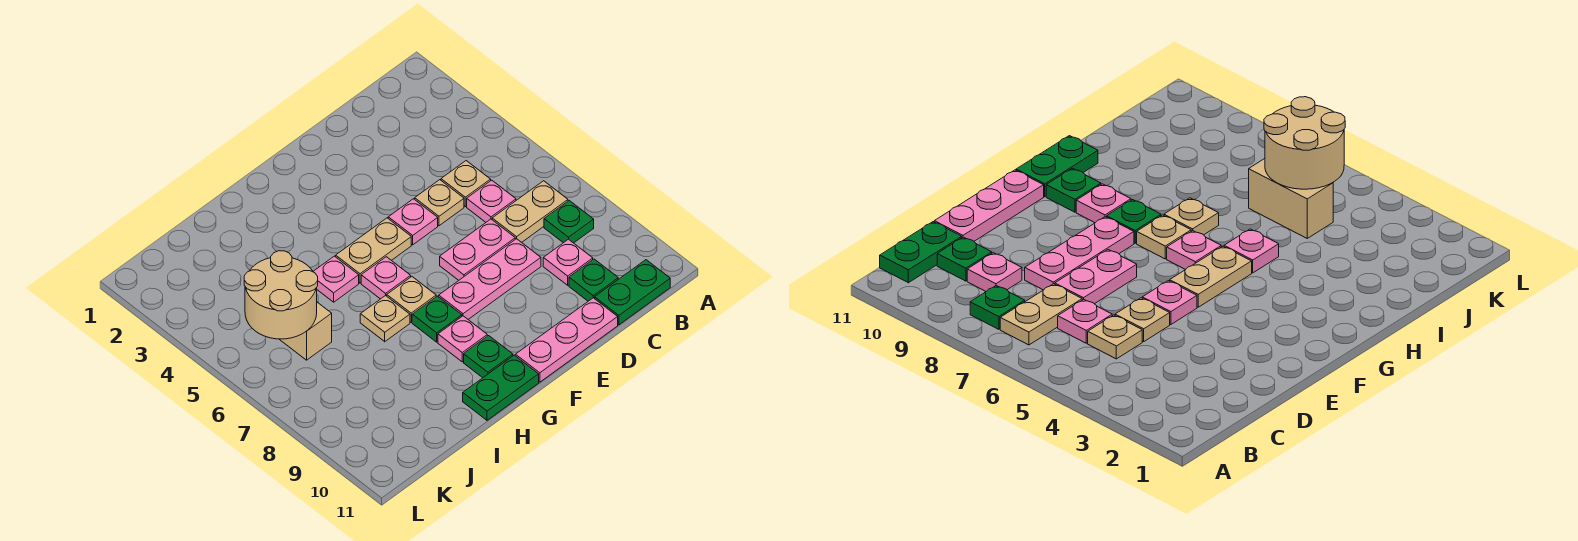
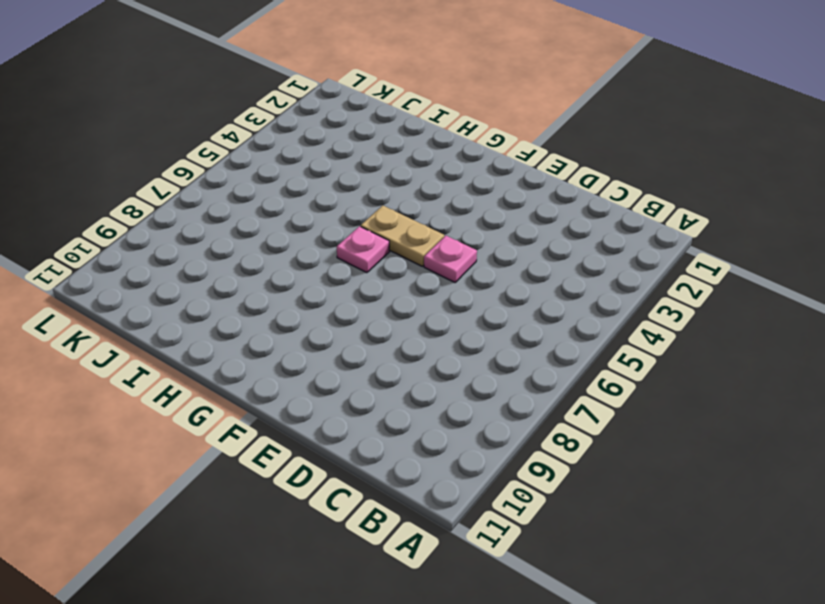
none -> tan 1x2 plate [492,181,568,242]
none -> green 1x1 plate [544,201,594,243]
none -> green 1x2 plate [595,260,670,325]

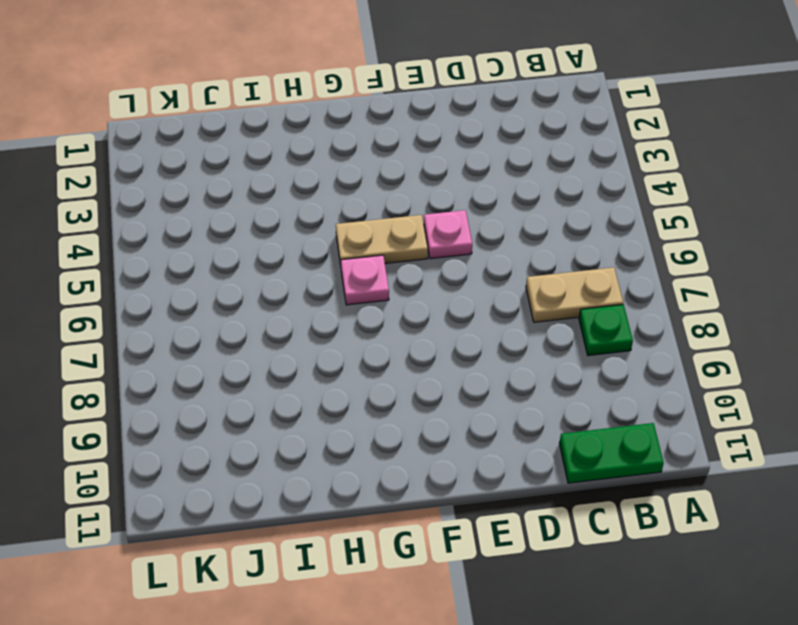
none -> tan 1x1 plate [441,161,491,207]
none -> pink 1x1 plate [467,180,516,222]
none -> pink 1x1 plate [543,239,593,285]

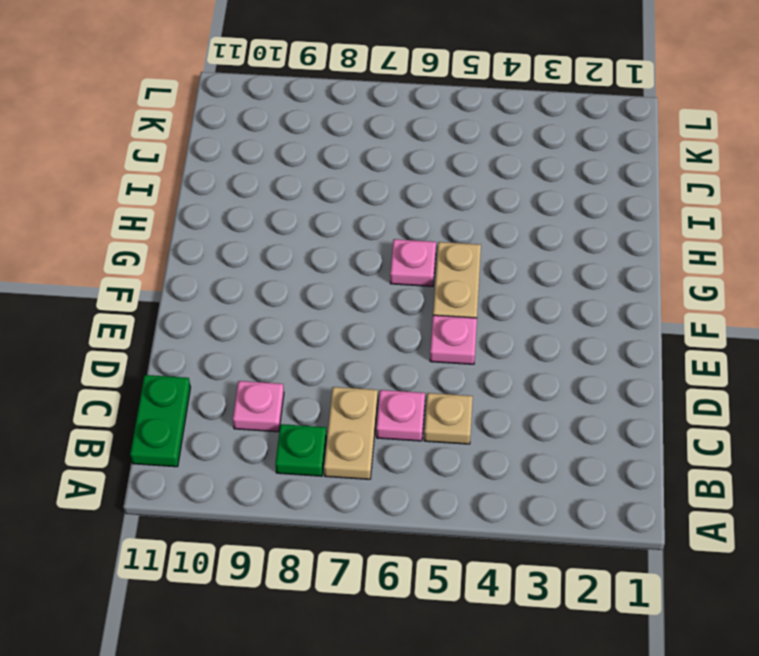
none -> green 1x1 plate [569,259,618,301]
none -> tan 1x1 plate [415,180,464,226]
none -> pink 1x2 plate [440,219,515,280]

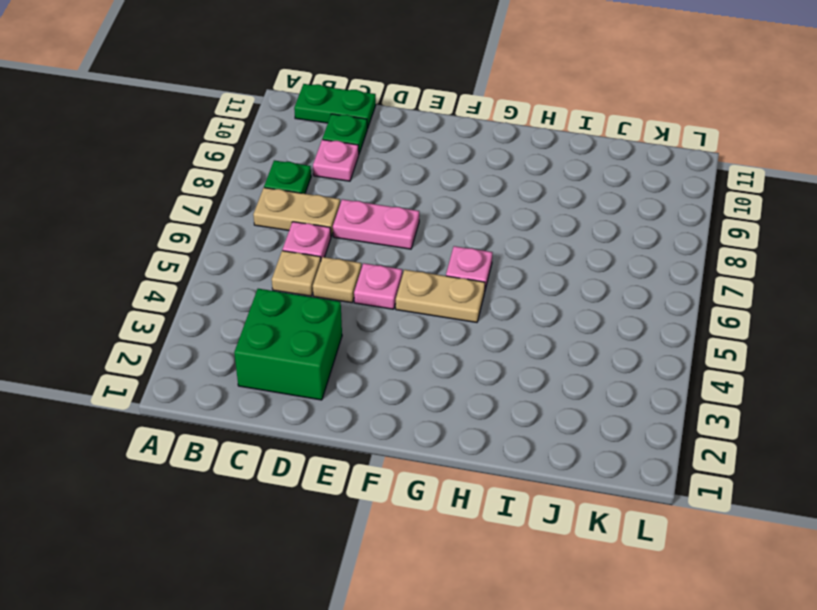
green 2x2 brick [234,289,342,400] -> none
none -> pink 1x3 plate [439,239,541,319]
none -> pink 1x3 plate [515,298,618,382]
none -> tan 1x1 plate [387,277,436,322]

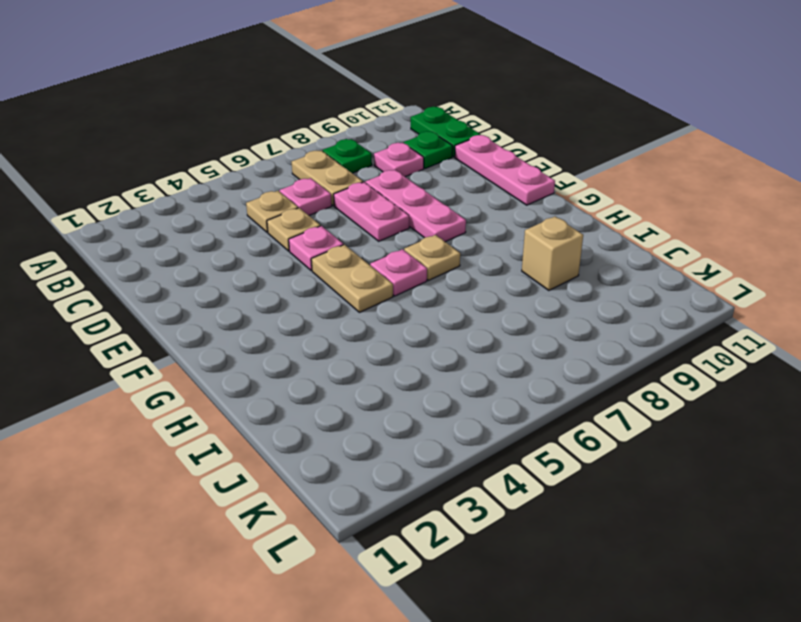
tan 1x1 brick [522,217,583,290] -> none
none -> green 1x1 plate [412,296,462,342]
none -> pink 1x1 plate [438,316,487,362]
none -> green 1x1 plate [464,336,513,378]

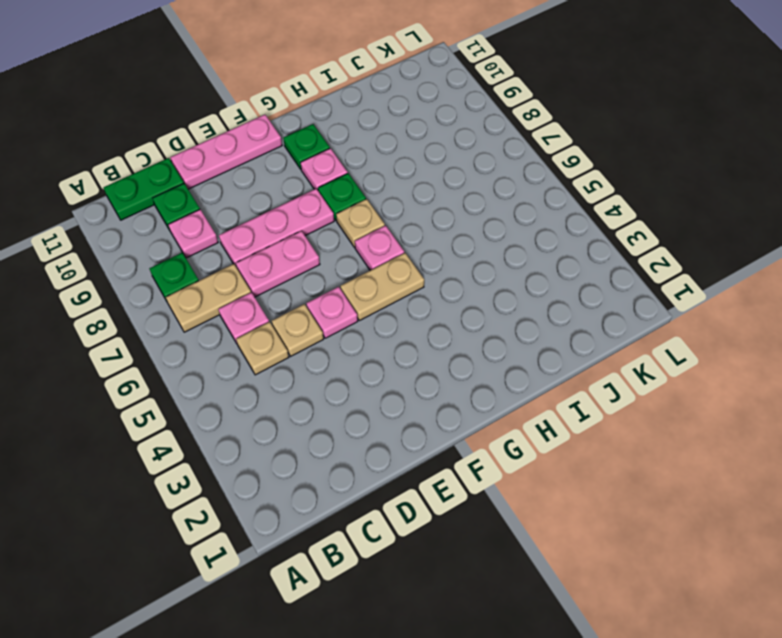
none -> green 1x2 plate [463,355,539,420]
none -> pink 1x1 plate [313,256,359,302]
none -> tan 1x1 plate [360,295,410,342]

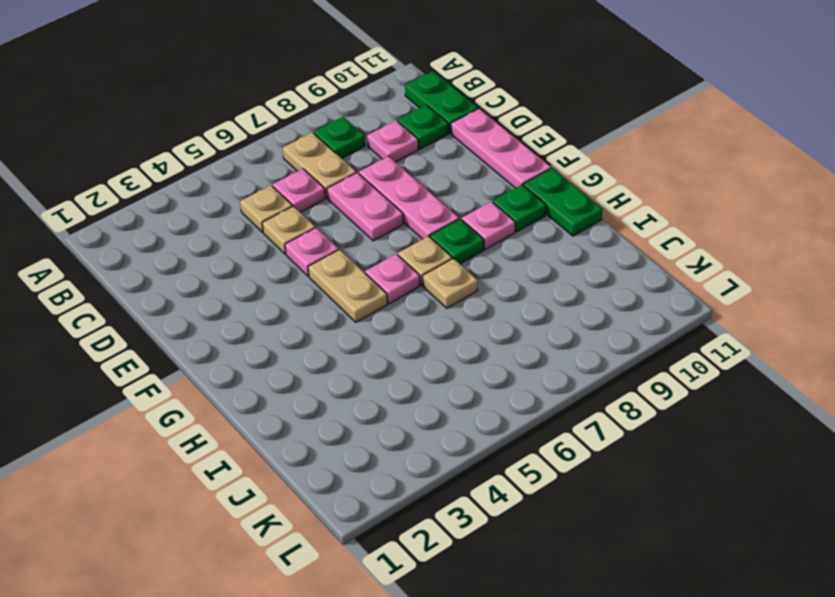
none -> pink 1x1 plate [313,256,359,302]
none -> tan 1x2 brick [279,302,332,360]
none -> tan 2x2 round brick [244,251,318,339]

